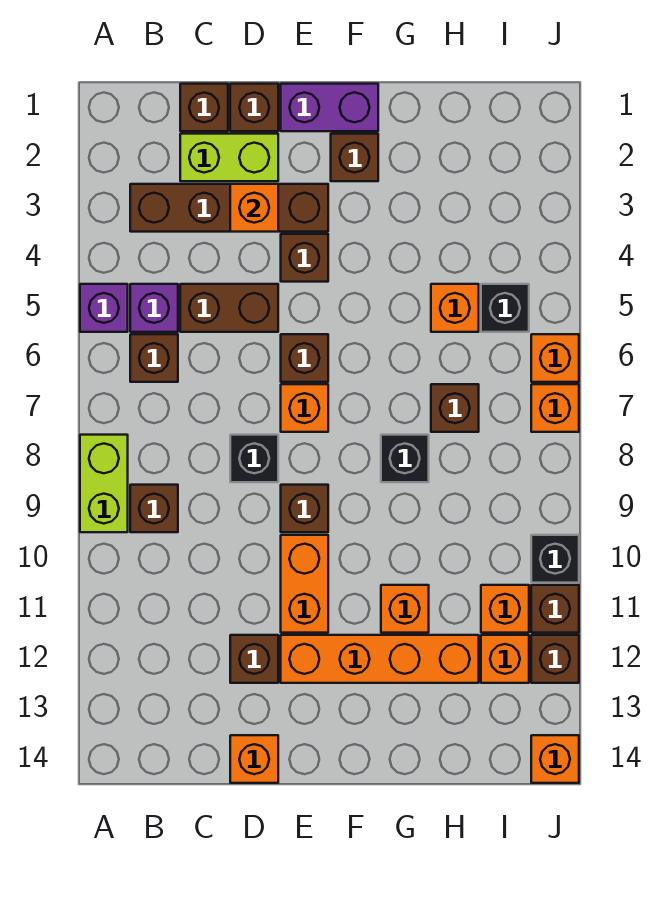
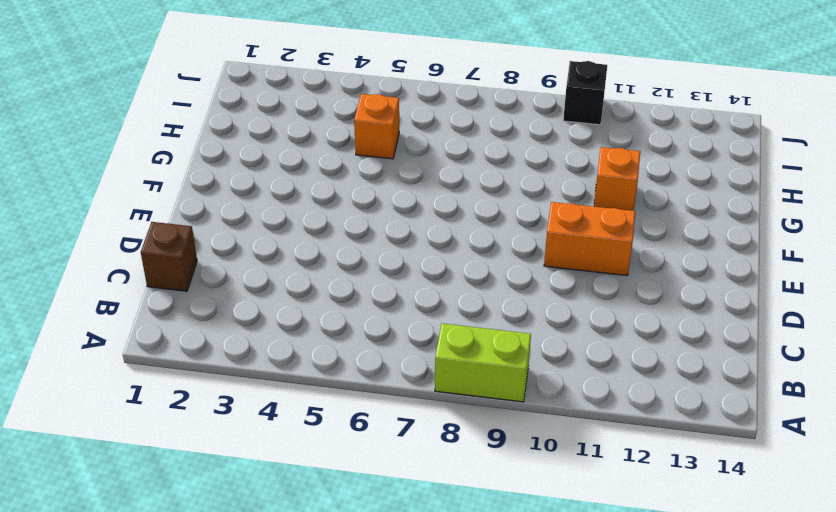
none -> purple 1x1 brick [80,284,128,332]
none -> brown 1x4 brick [130,184,328,232]
none -> purple 1x1 brick [130,284,178,332]
none -> brown 1x1 brick [130,334,178,382]

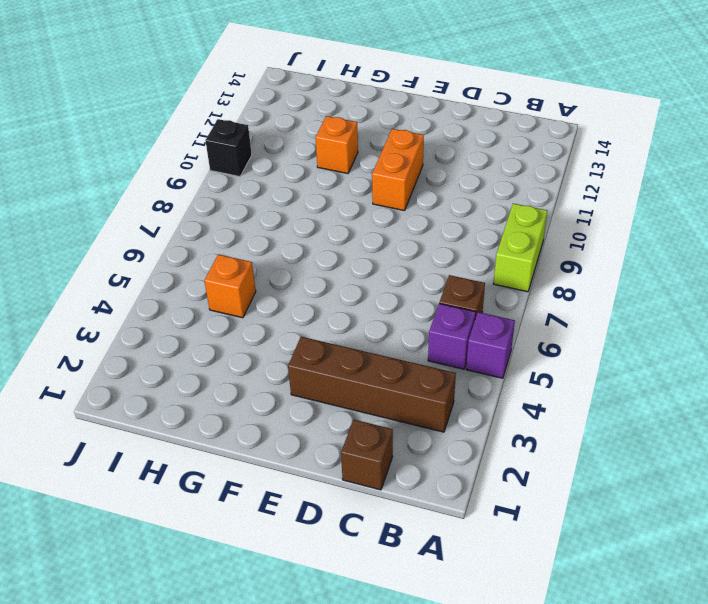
none -> brown 1x1 brick [130,485,178,532]
none -> lime 1x2 brick [180,134,278,181]
none -> brown 1x2 brick [180,284,278,332]
none -> brown 1x1 brick [230,84,278,131]

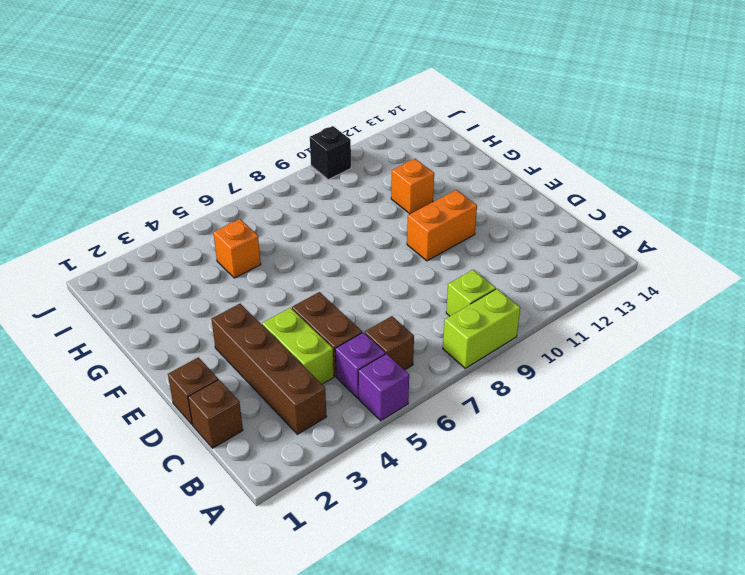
lime 1x1 brick [446,270,496,316] -> brown 1x1 brick [130,485,178,532]
lime 1x2 brick [262,308,334,384] -> lime 1x2 brick moved to [180,134,278,181]
none -> black 1x1 brick [230,435,278,482]
none -> brown 1x1 brick [230,635,278,683]
none -> orange 1x1 brick [230,735,278,783]
none -> purple 1x2 brick [281,84,378,131]

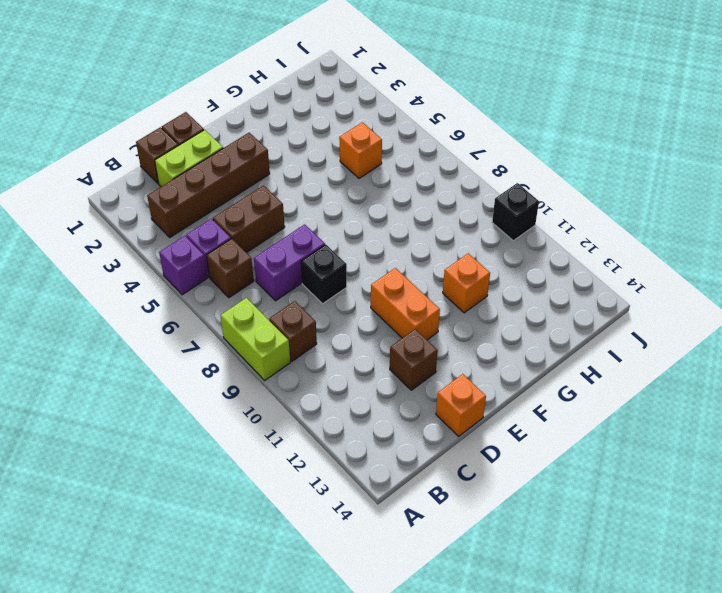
purple 1x2 brick [254,224,325,301] -> purple 1x2 brick moved to [281,84,378,131]
none -> brown 1x1 brick [281,234,328,282]
none -> brown 1x1 brick [281,334,328,382]
none -> orange 1x1 brick [281,384,328,432]
none -> brown 1x1 brick [281,485,328,532]

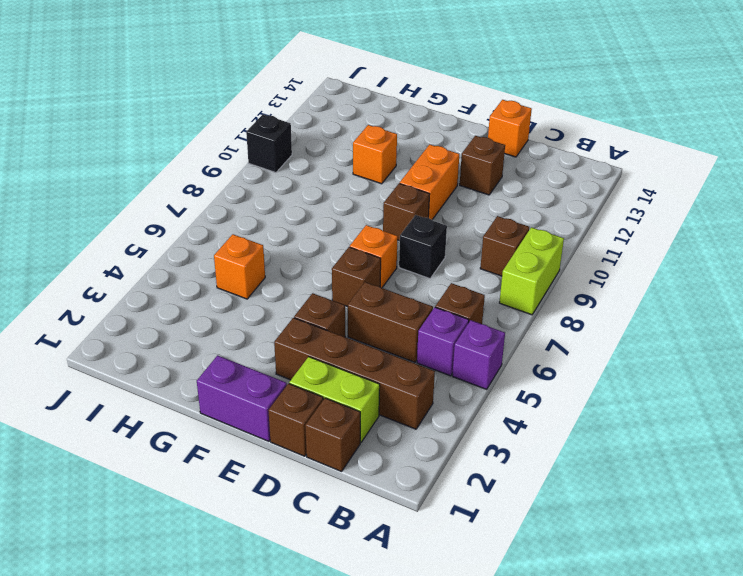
none -> orange 1x4 brick [281,635,479,683]
none -> brown 1x1 brick [331,134,378,181]
none -> black 1x1 brick [381,435,429,482]
none -> brown 1x1 brick [431,384,479,432]

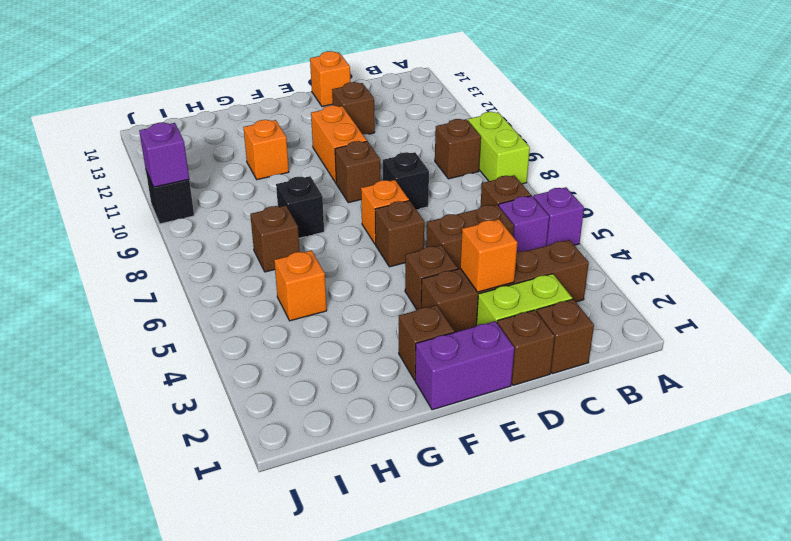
purple 1x1 brick [139,122,189,187] -> none
none -> orange 1x4 brick [281,635,479,683]
none -> black 1x1 brick [481,284,529,332]
none -> orange 1x1 brick [481,585,529,633]
none -> orange 1x1 brick [481,635,529,683]

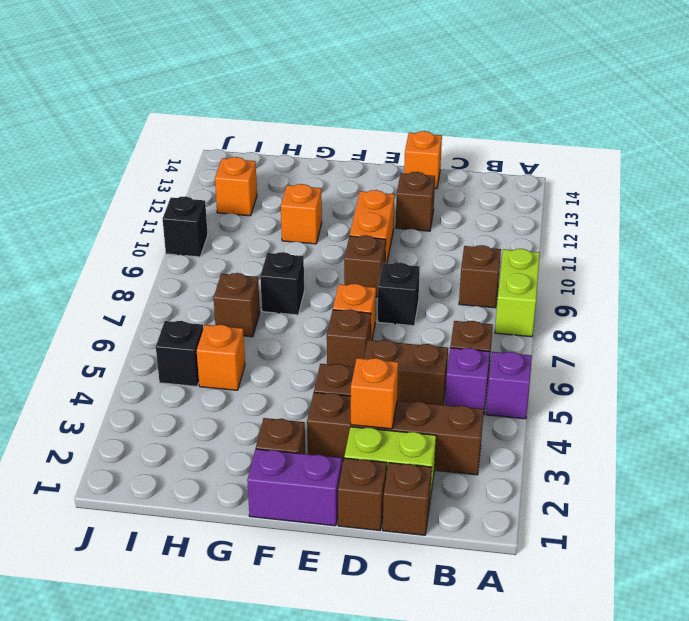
none -> orange 1x4 brick [281,635,479,683]
none -> orange 1x1 brick [481,585,529,633]
none -> orange 1x1 brick [531,334,579,382]
none -> orange 1x1 brick [531,384,579,432]

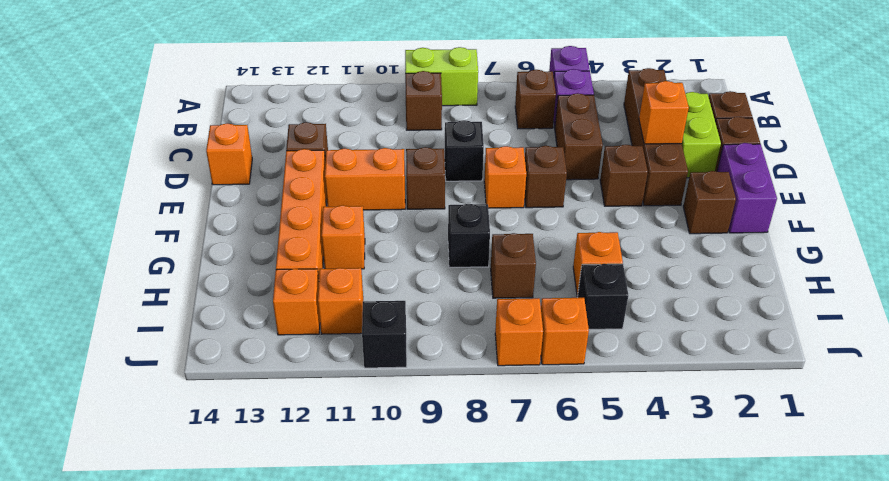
none -> brown 1x1 brick [531,585,579,633]
none -> brown 1x1 brick [531,635,579,683]
none -> orange 1x1 brick [531,735,579,783]

